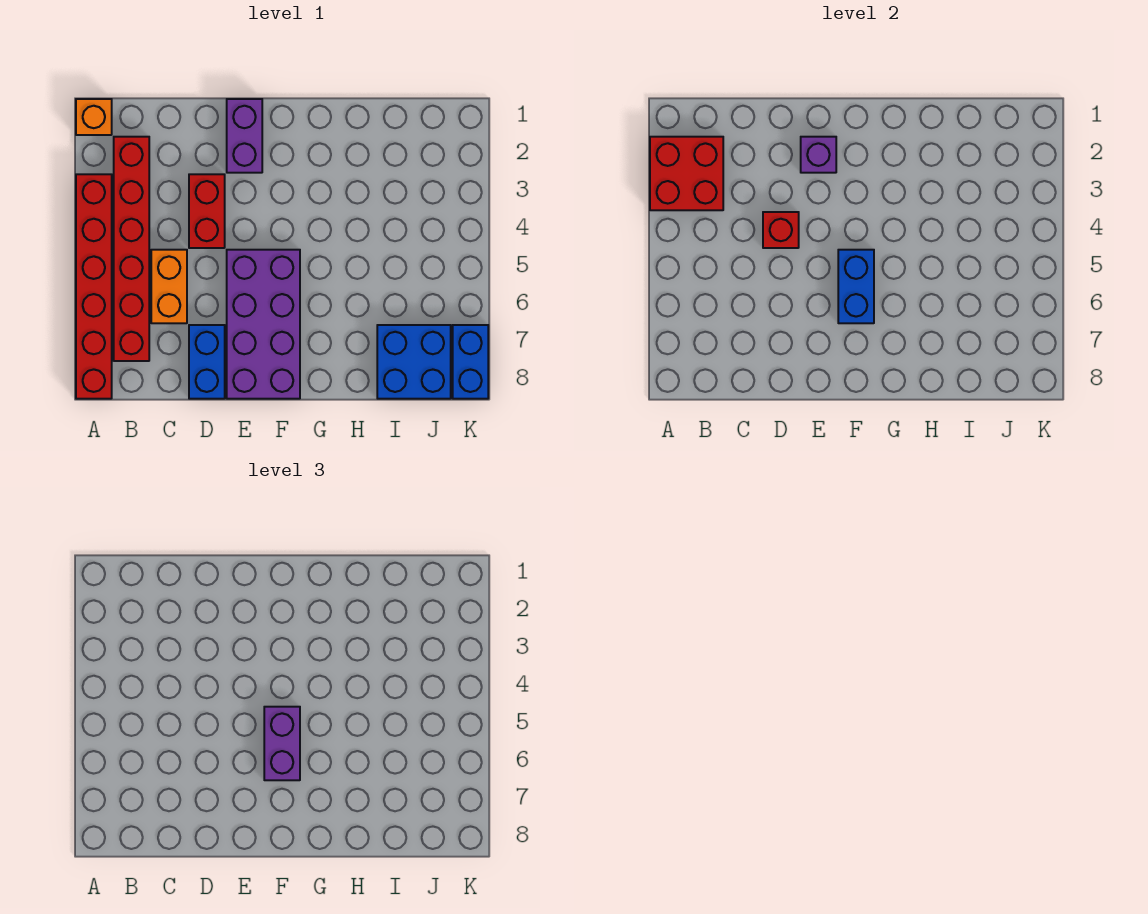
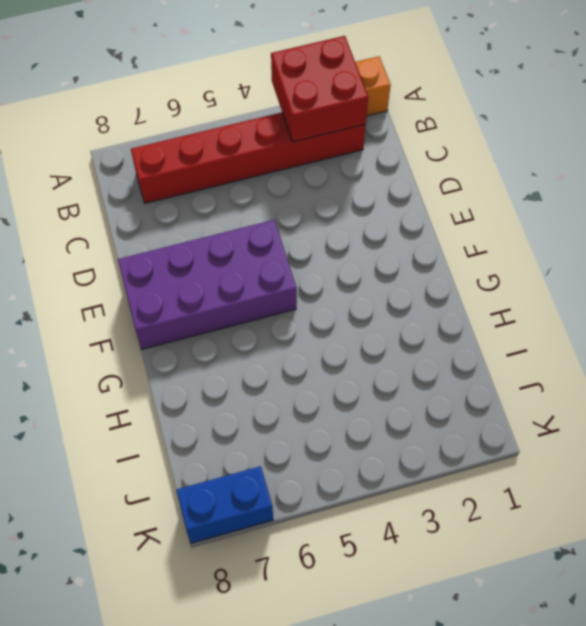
none -> red 1x6 brick [76,174,112,399]
none -> orange 1x2 brick [151,250,187,323]
none -> red 1x2 brick [189,174,225,248]

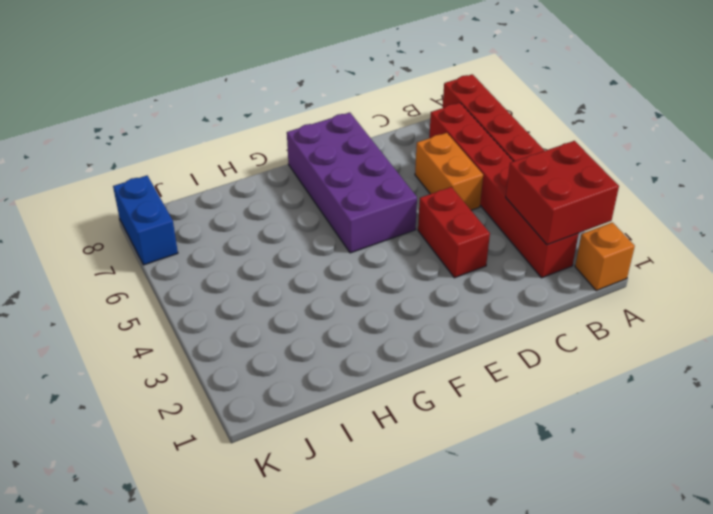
none -> blue 1x2 brick [189,325,225,399]
none -> purple 1x2 brick [227,99,262,173]
none -> blue 2x2 brick [377,325,451,399]

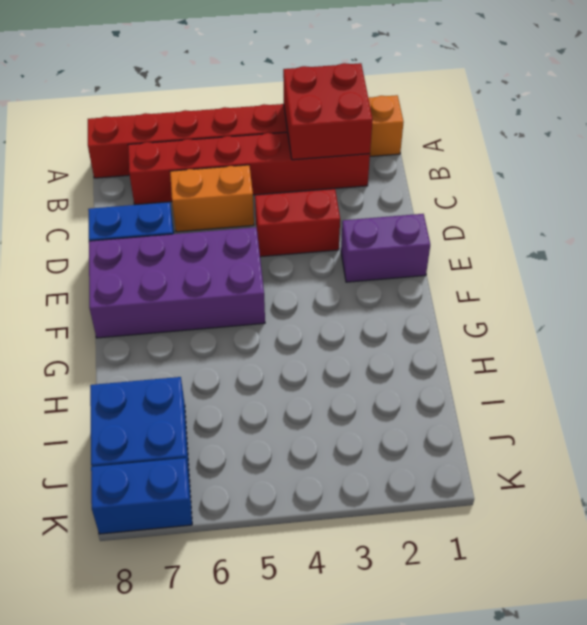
none -> red 1x1 brick [763,212,799,248]
none -> purple 1x1 brick [801,137,836,173]
none -> blue 1x2 brick [838,250,874,323]

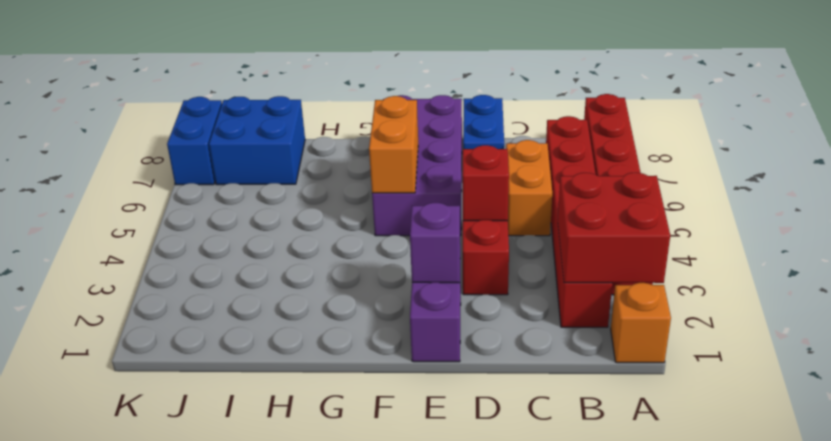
orange 1x2 brick [369,96,418,193] -> blue 1x2 brick [838,250,874,323]
none -> purple 1x2 brick [264,707,300,780]

